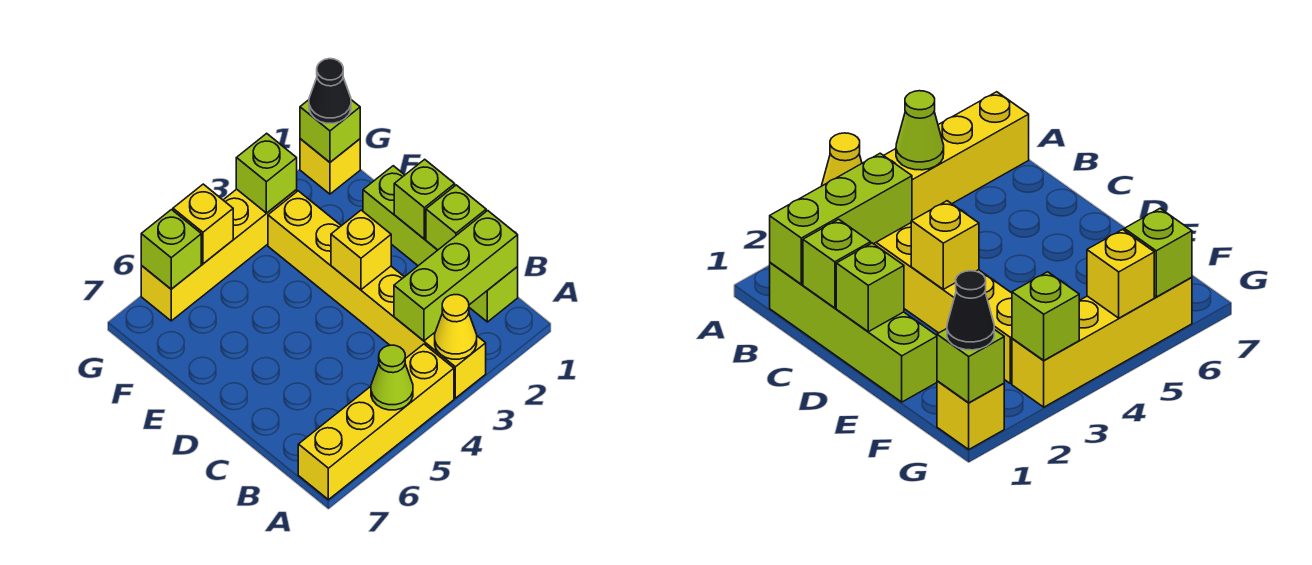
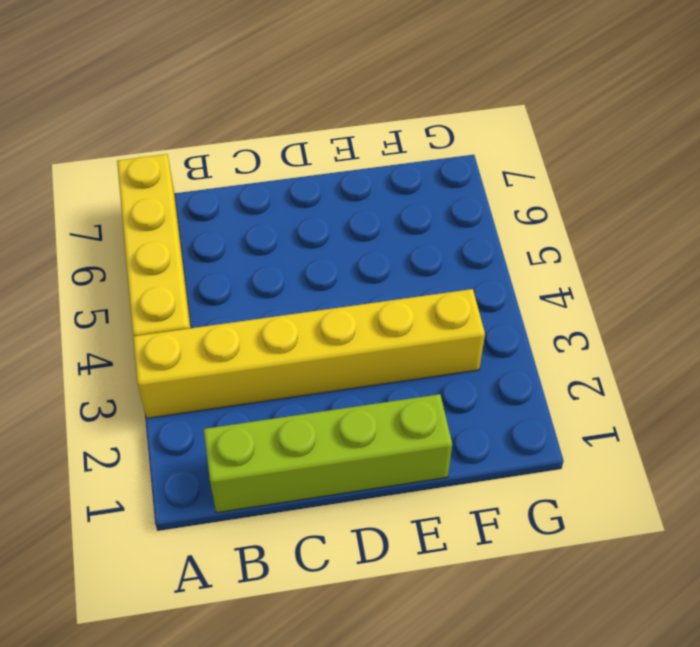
none -> yellow 1x1 brick [300,139,360,194]
none -> yellow 1x4 brick [141,189,297,321]
none -> yellow 1x1 cone [435,295,477,359]

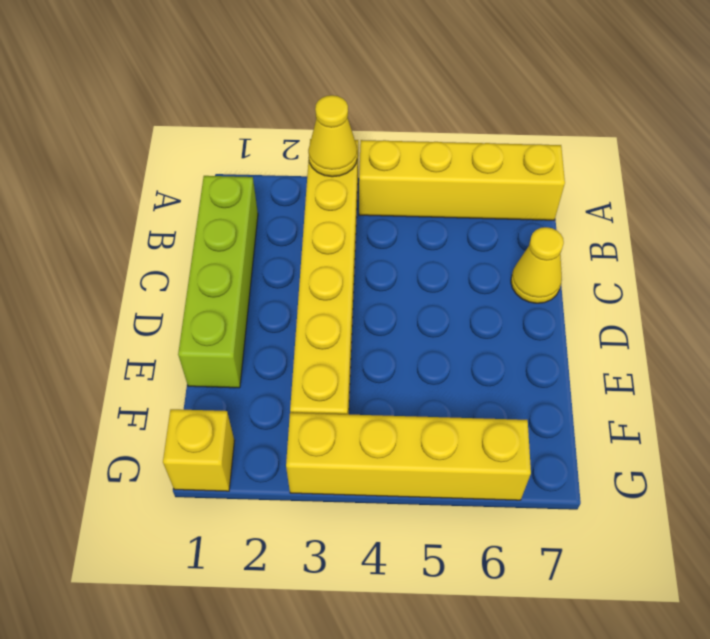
yellow 1x1 cone [511,227,564,303] -> none
none -> lime 1x1 cone [371,345,413,410]
none -> lime 1x3 brick [394,211,518,341]
none -> lime 1x1 brick [426,185,486,250]

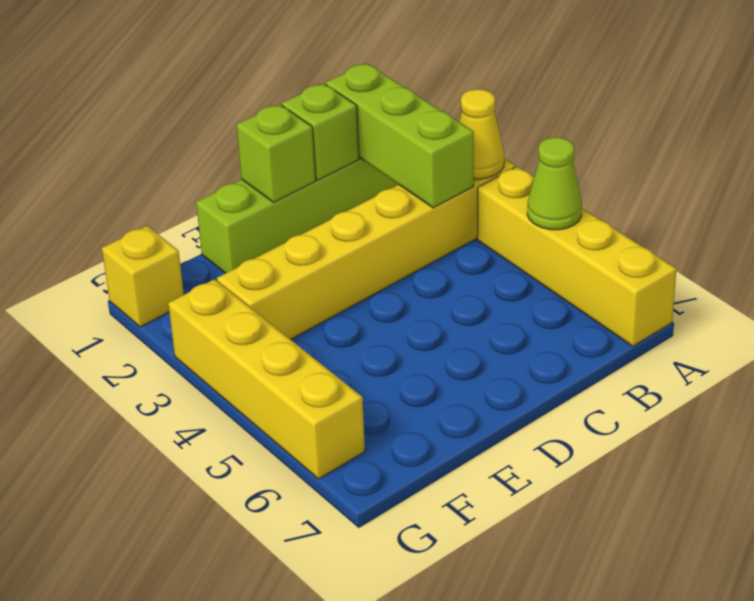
none -> yellow 1x1 brick [331,210,391,290]
none -> lime 1x1 brick [300,100,360,162]
none -> lime 1x1 brick [236,133,297,213]

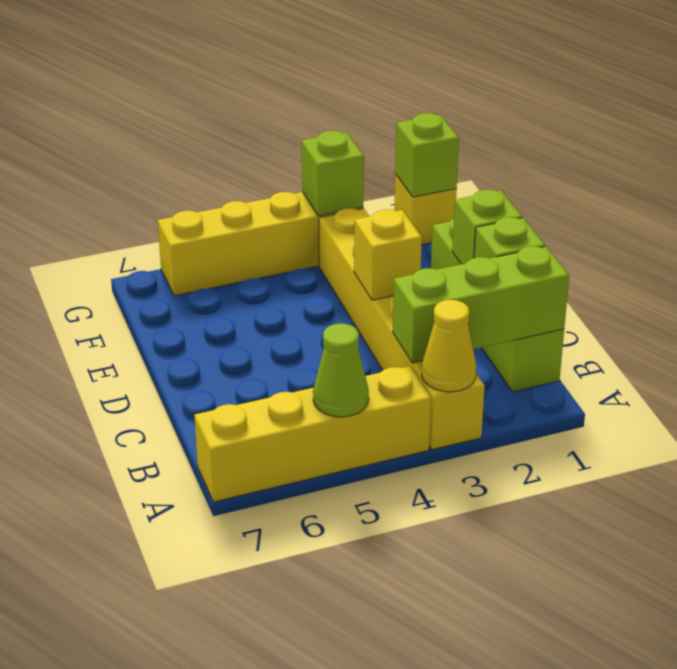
none -> yellow 1x1 brick [173,184,233,264]
none -> lime 1x1 brick [141,210,201,289]
none -> black 1x1 cone [309,59,351,123]

